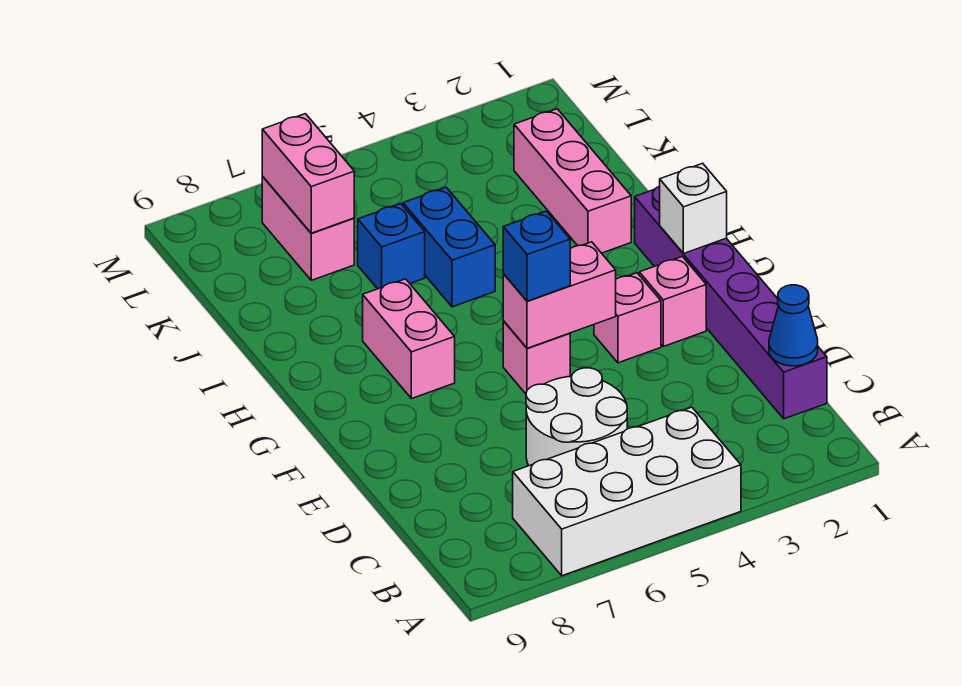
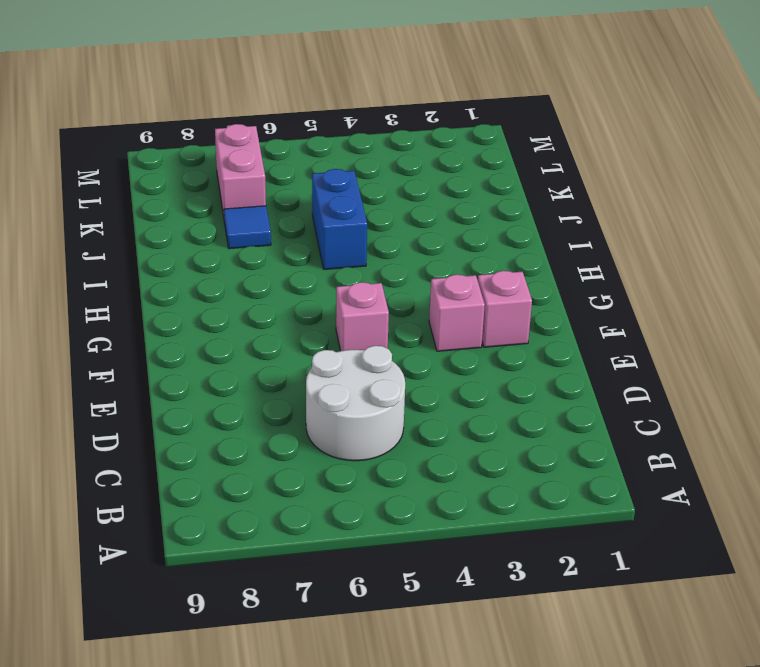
blue 1x1 tile [224,206,271,249] -> none
none -> white 2x4 brick [513,407,741,576]
none -> purple 1x6 brick [635,186,827,419]
none -> pink 1x2 brick [363,279,455,399]

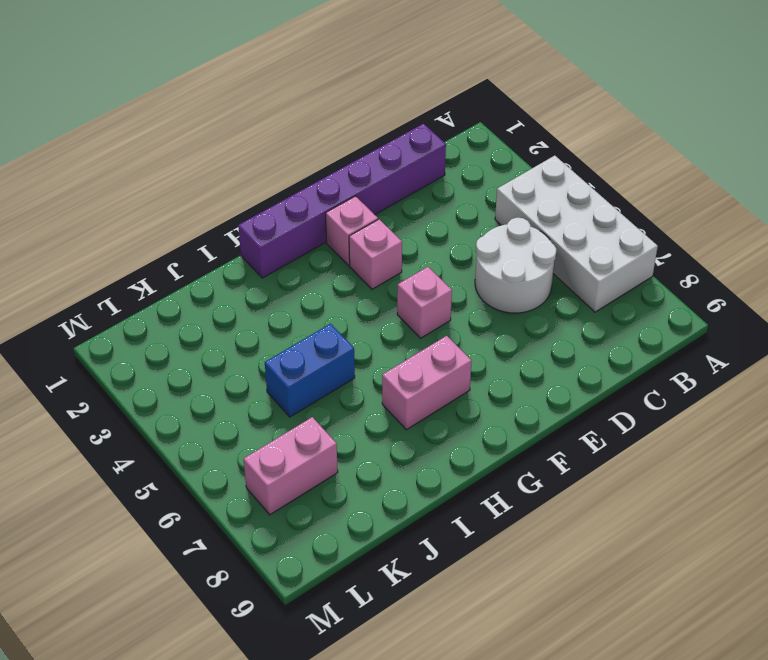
none -> pink 1x3 brick [514,109,631,253]
none -> blue 1x1 brick [358,204,425,289]
none -> blue 1x1 cone [769,285,818,366]

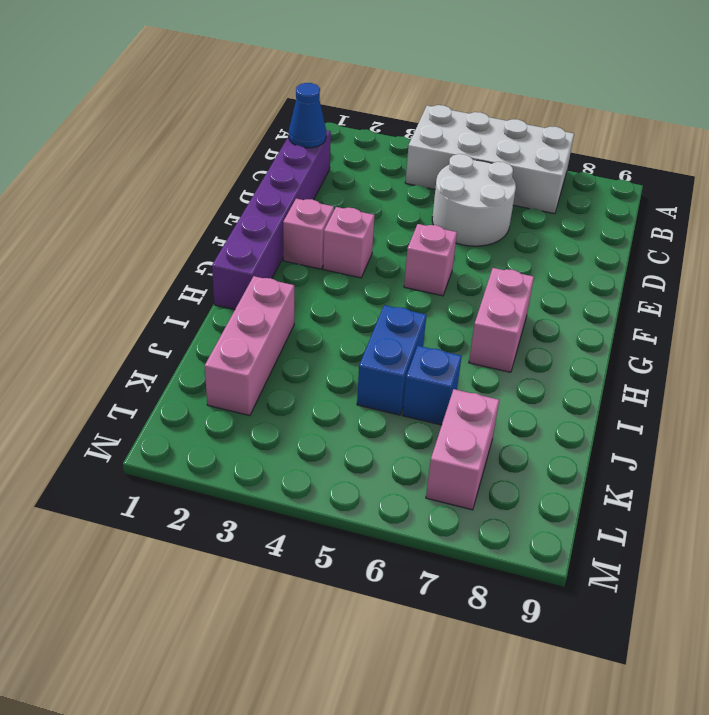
none -> pink 1x2 brick [503,242,616,348]
none -> white 1x1 brick [660,163,727,254]
none -> pink 1x2 brick [262,114,354,233]

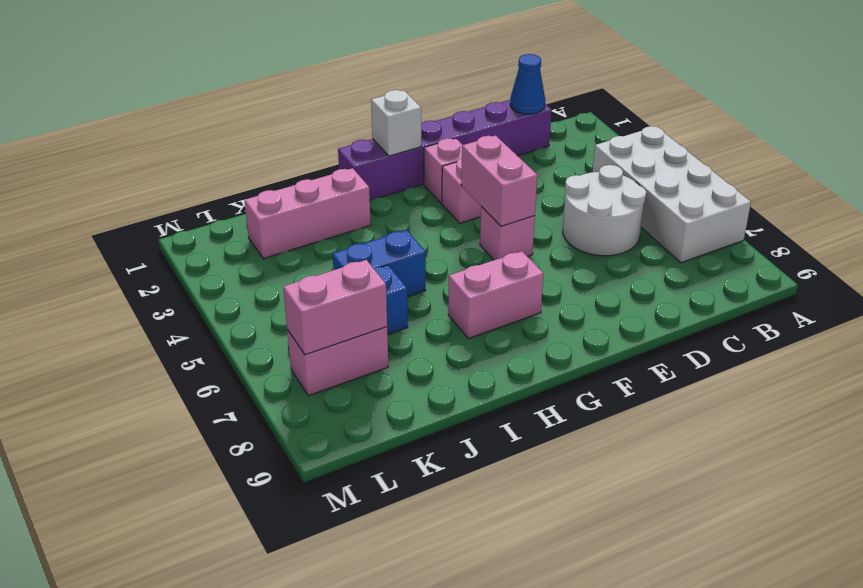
none -> blue 1x1 brick [503,211,570,301]

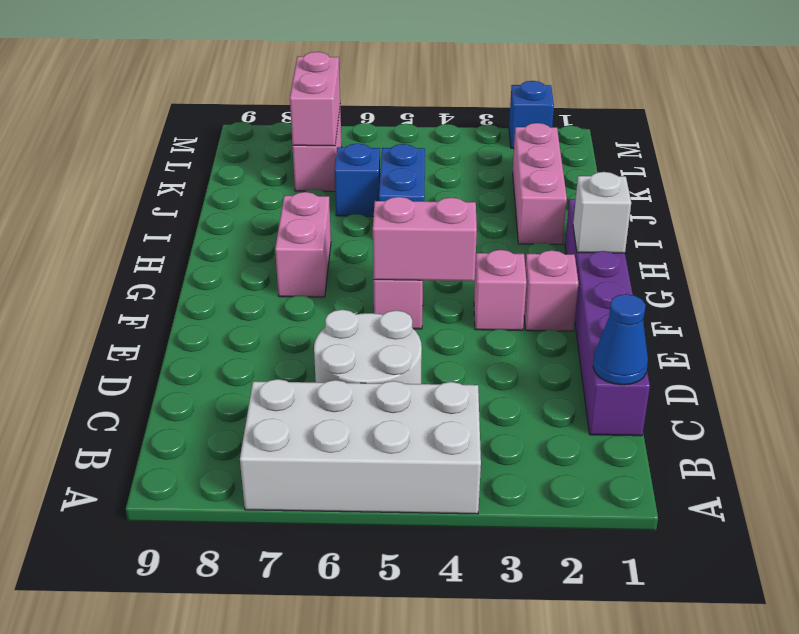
blue 1x1 brick [509,81,554,148] -> blue 1x1 brick moved to [503,211,570,301]

